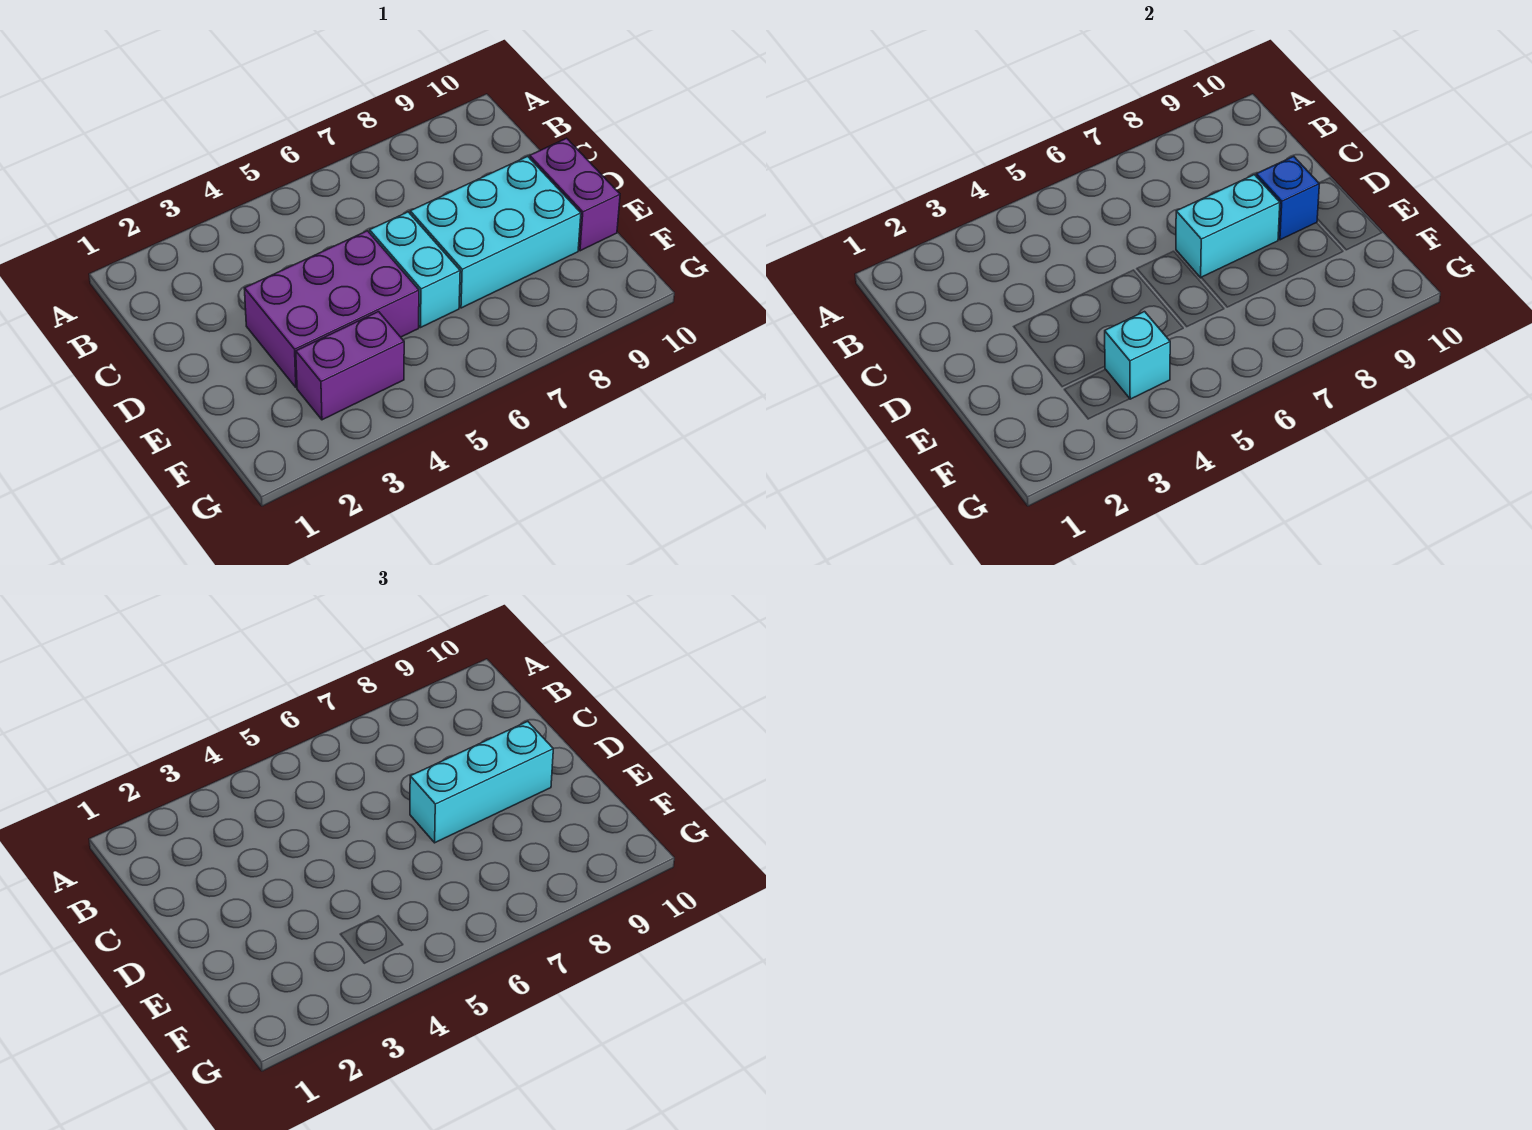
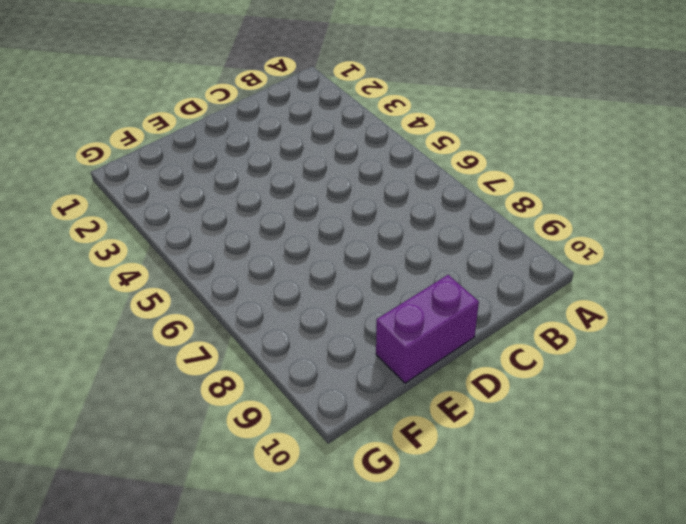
none -> purple 2x3 brick [244,231,419,387]
none -> cyan 1x2 brick [370,212,460,327]

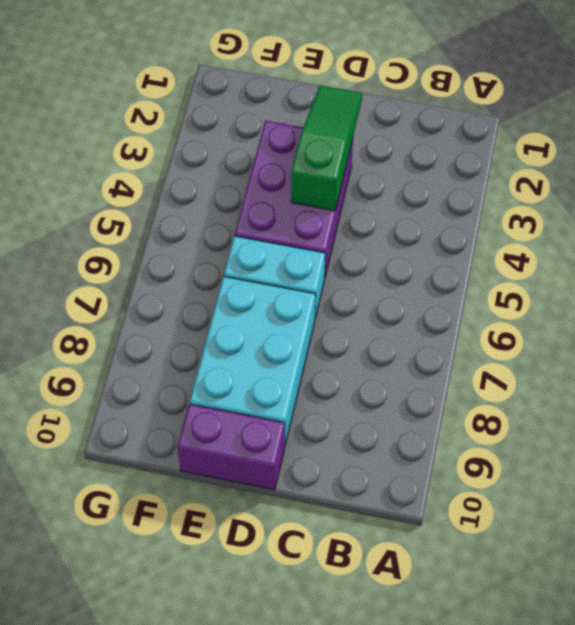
green 1x3 slope [291,86,362,211] -> none
none -> purple 1x2 brick [296,312,404,420]
none -> cyan 1x2 brick [1176,175,1280,278]

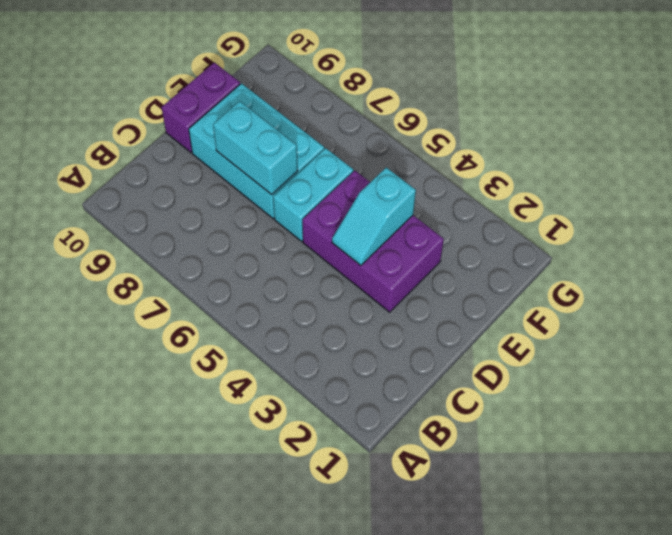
cyan 1x2 slope [332,167,416,265] -> none
none -> purple 1x2 brick [296,312,404,420]
none -> blue 1x1 brick [1256,156,1319,240]

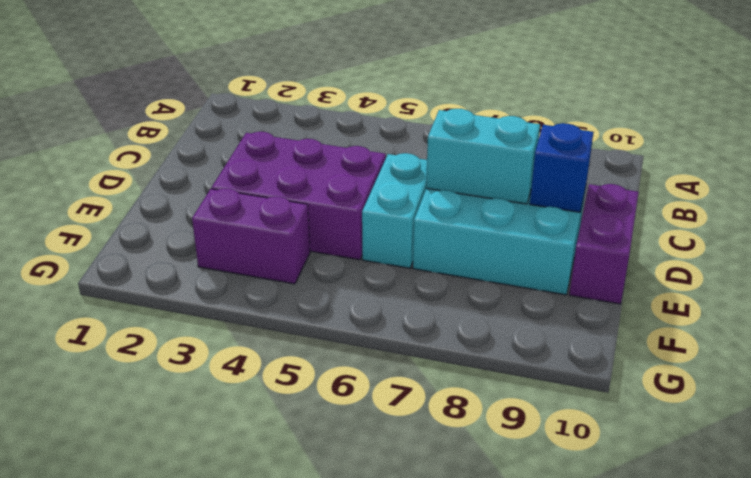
none -> cyan 1x1 brick [1105,312,1170,399]
none -> cyan 1x3 brick [410,721,553,843]

